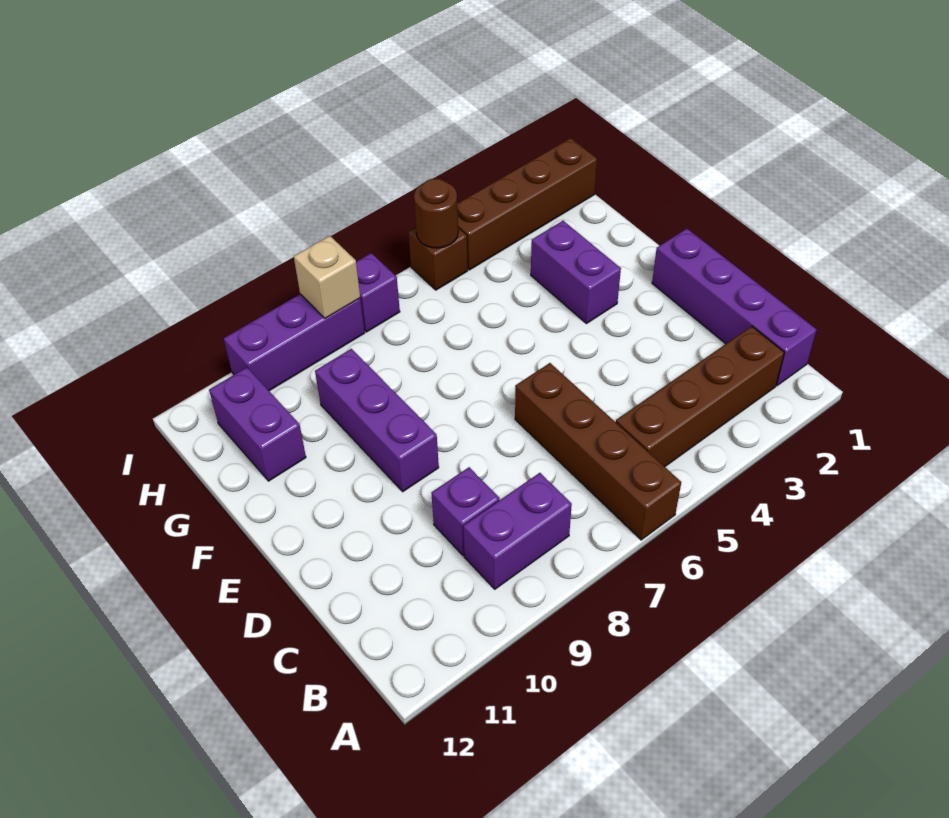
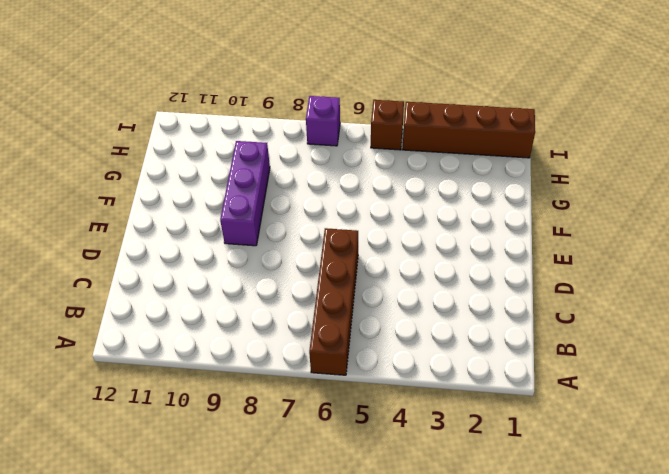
none -> purple 1x4 brick [652,229,817,386]
none -> brown 1x4 brick [616,326,784,467]
none -> purple 1x2 brick [463,473,572,589]

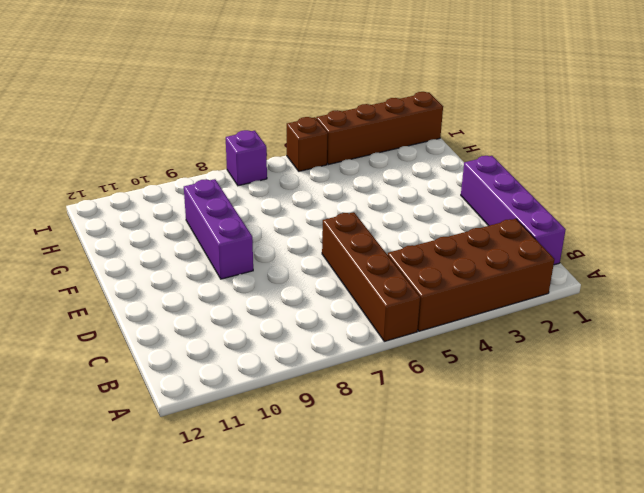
brown 2x4 brick [388,219,554,331] -> brown 1x4 brick [616,326,784,467]
none -> purple 1x2 brick [463,473,572,589]
none -> purple 1x1 brick [431,467,500,556]
none -> purple 1x2 brick [531,221,621,324]

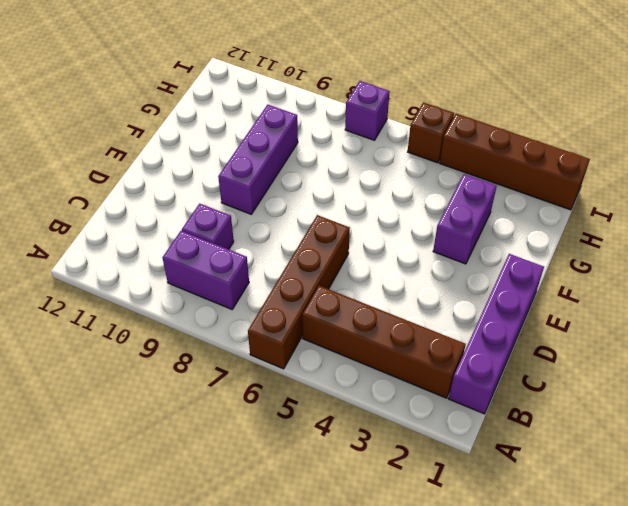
none -> purple 1x2 brick [209,367,306,481]
none -> purple 1x3 brick [224,294,365,391]
none -> brown 1x1 round brick [414,179,458,248]

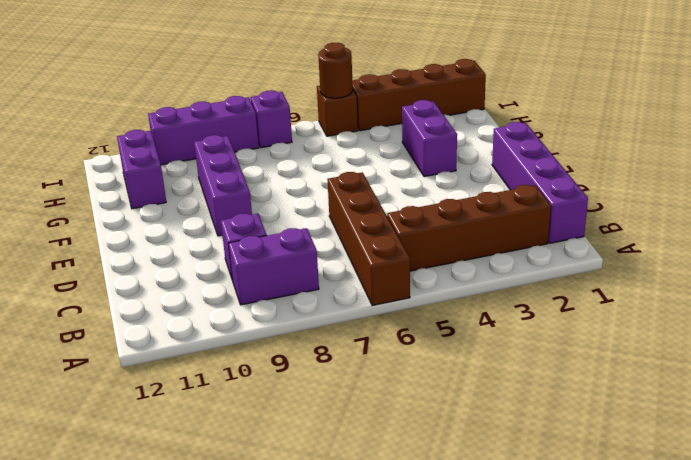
none -> tan 1x1 brick [294,236,360,318]

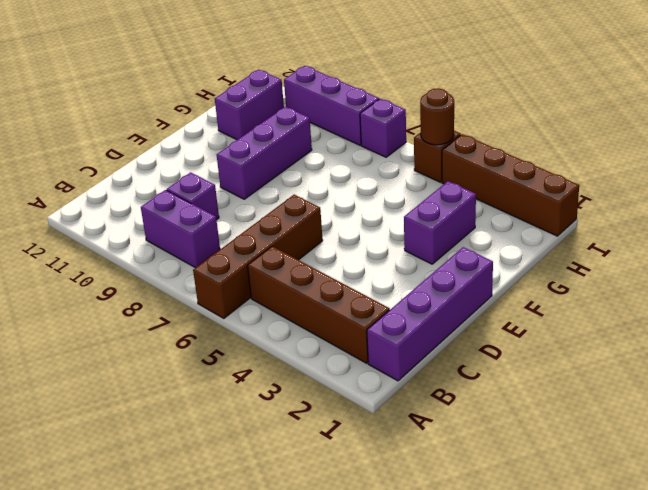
none -> tan 1x1 brick [294,236,360,318]

